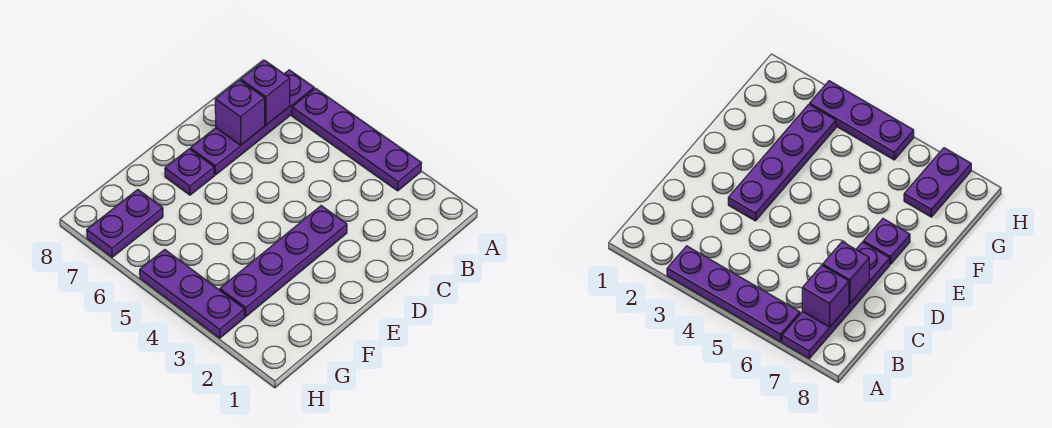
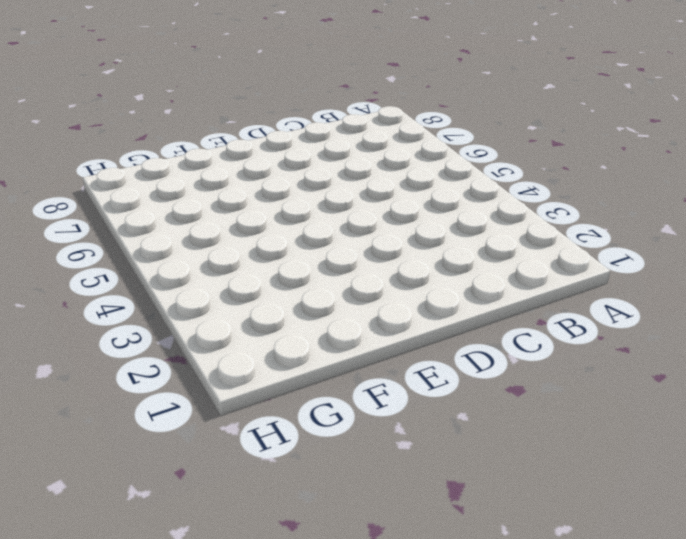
none -> purple 1x4 plate [292,88,421,191]
none -> purple 1x4 plate [190,70,314,175]

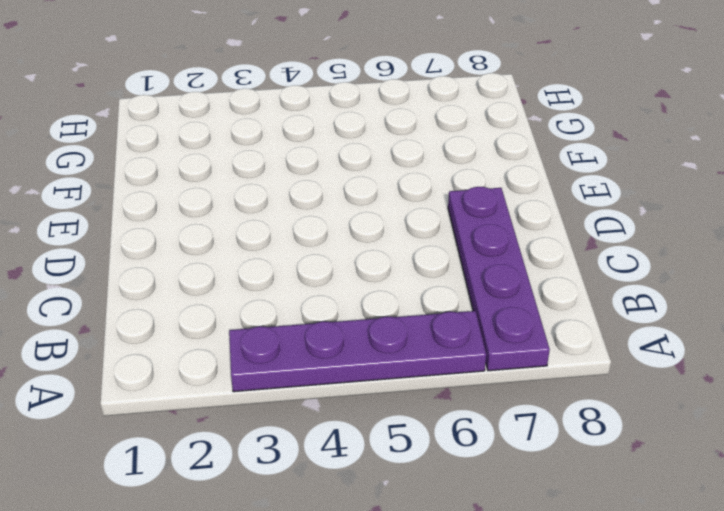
none -> purple 1x4 plate [220,206,347,317]
none -> purple 1x1 plate [165,149,214,195]

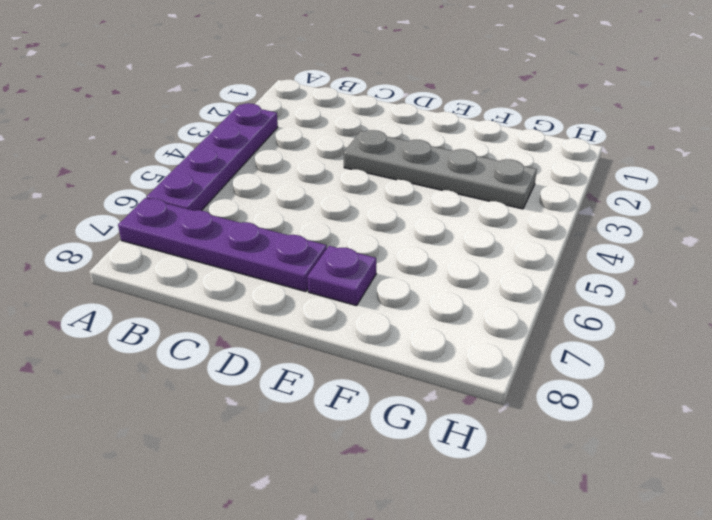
grey 1x4 plate [344,130,537,209] -> purple 1x4 plate [220,206,347,317]
none -> purple 1x2 plate [87,189,163,257]
none -> purple 1x3 plate [140,249,245,338]

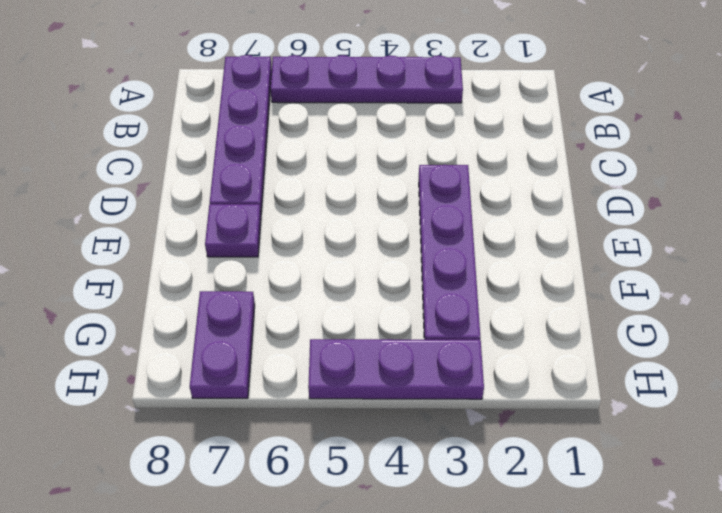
none -> purple 1x1 brick [241,60,290,125]
none -> purple 1x1 brick [215,80,265,145]

